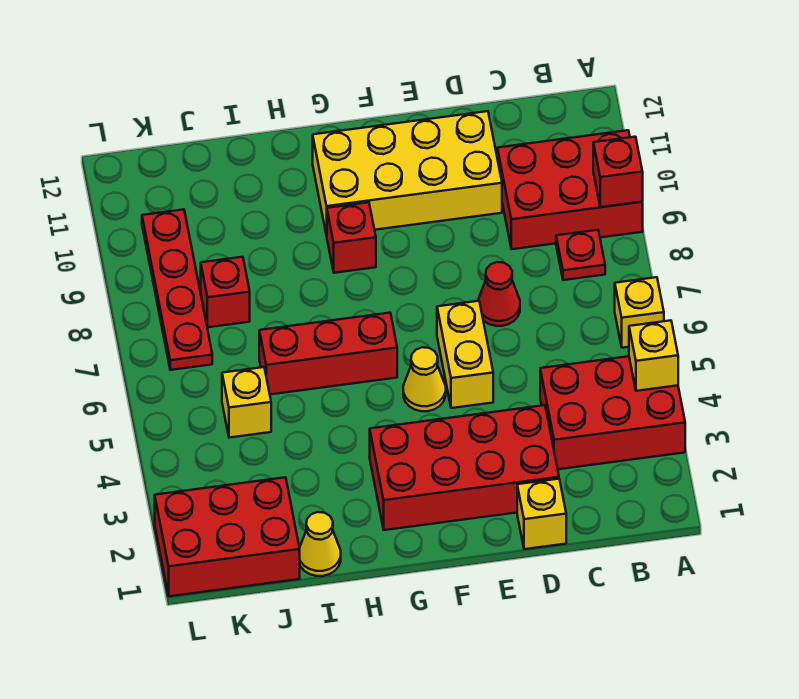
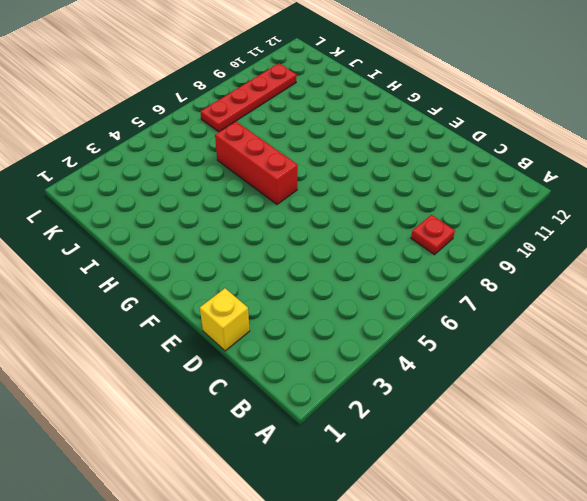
none -> red 2x3 brick [540,356,685,469]
none -> yellow 1x1 brick [615,277,664,348]
none -> red 2x3 brick [497,130,643,249]

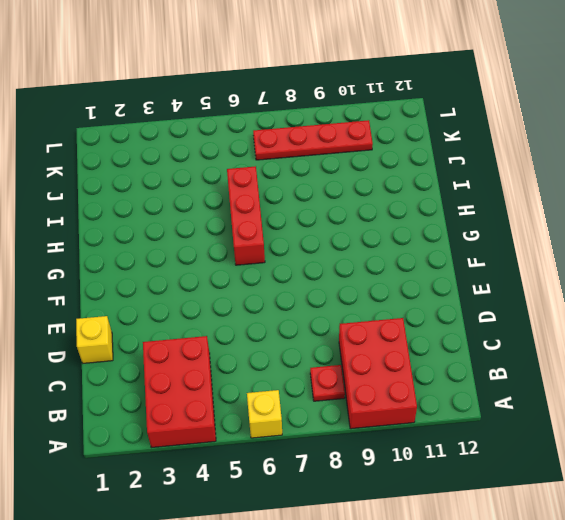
none -> red 2x4 brick [370,405,559,530]
none -> red 1x1 cone [478,262,520,326]
none -> yellow 2x4 brick [313,111,502,236]

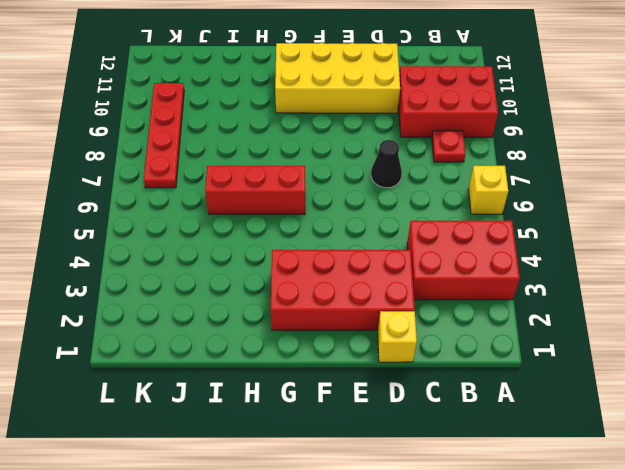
black 1x1 cone [371,140,402,188] -> red 1x1 cone [478,262,520,326]
none -> yellow 1x2 brick [437,301,493,408]
none -> yellow 1x1 cone [403,347,446,411]
none -> red 1x1 brick [327,202,376,273]

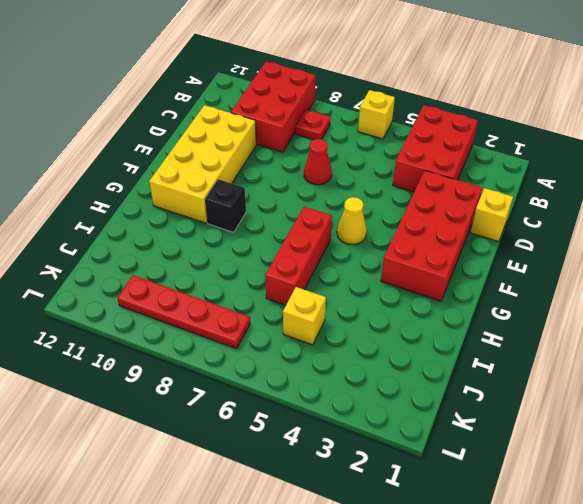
black 1x1 brick [205,179,246,232] -> red 1x1 brick [327,202,376,273]
none -> yellow 1x2 brick [437,301,493,408]
none -> yellow 1x1 cone [300,512,341,576]
none -> red 2x3 brick [155,477,300,596]

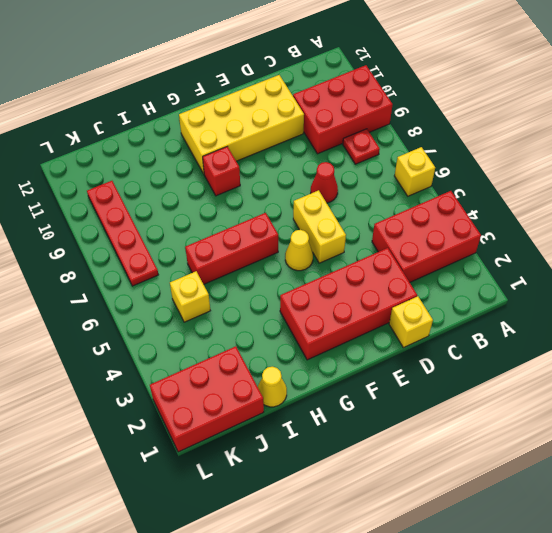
none -> red 1x1 brick [201,257,250,327]
none -> yellow 1x1 brick [629,320,678,391]
none -> red 1x1 brick [593,137,643,207]

